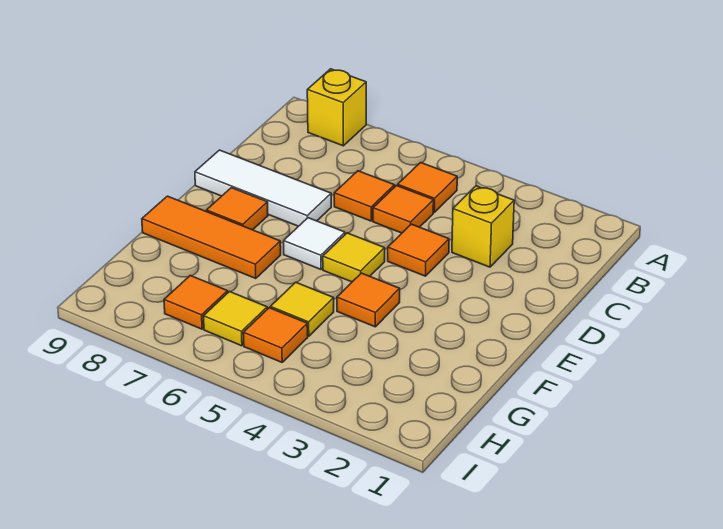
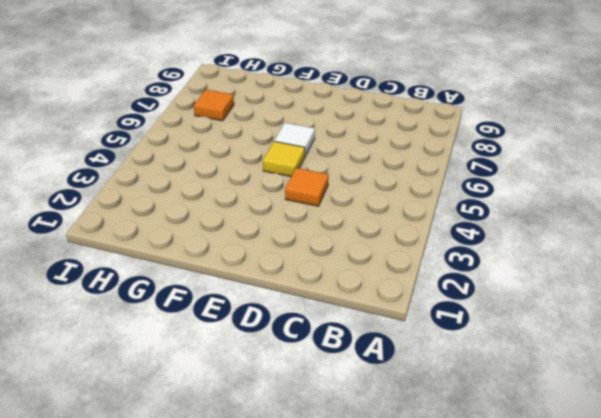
none -> yellow 1x1 brick [307,69,366,146]
none -> orange 1x1 tile [398,163,457,212]
none -> yellow 1x1 brick [452,186,514,267]

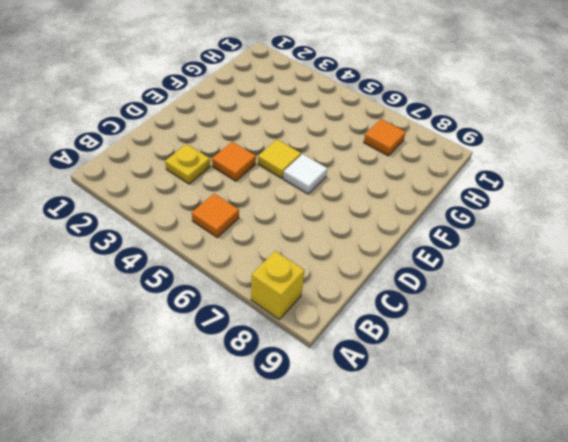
yellow 1x1 plate [165,144,210,184] -> yellow 1x1 brick [452,186,514,267]
none -> orange 1x1 tile [373,186,434,233]
none -> orange 1x1 tile [334,171,395,221]
none -> white 1x3 tile [195,150,331,226]

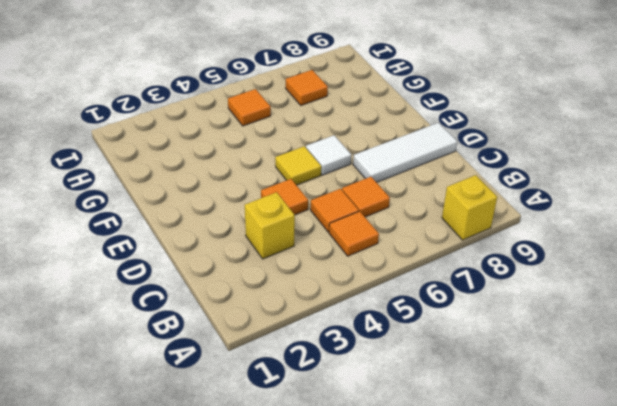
none -> orange 1x1 tile [206,188,268,230]
none -> orange 1x1 tile [337,273,400,327]
none -> orange 1x3 tile [142,196,281,279]

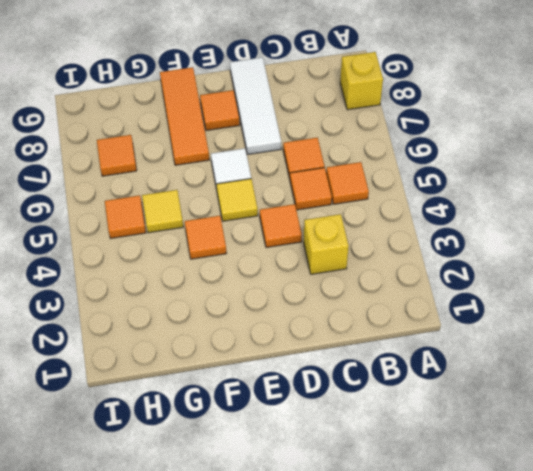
none -> yellow 1x1 tile [204,292,267,346]

